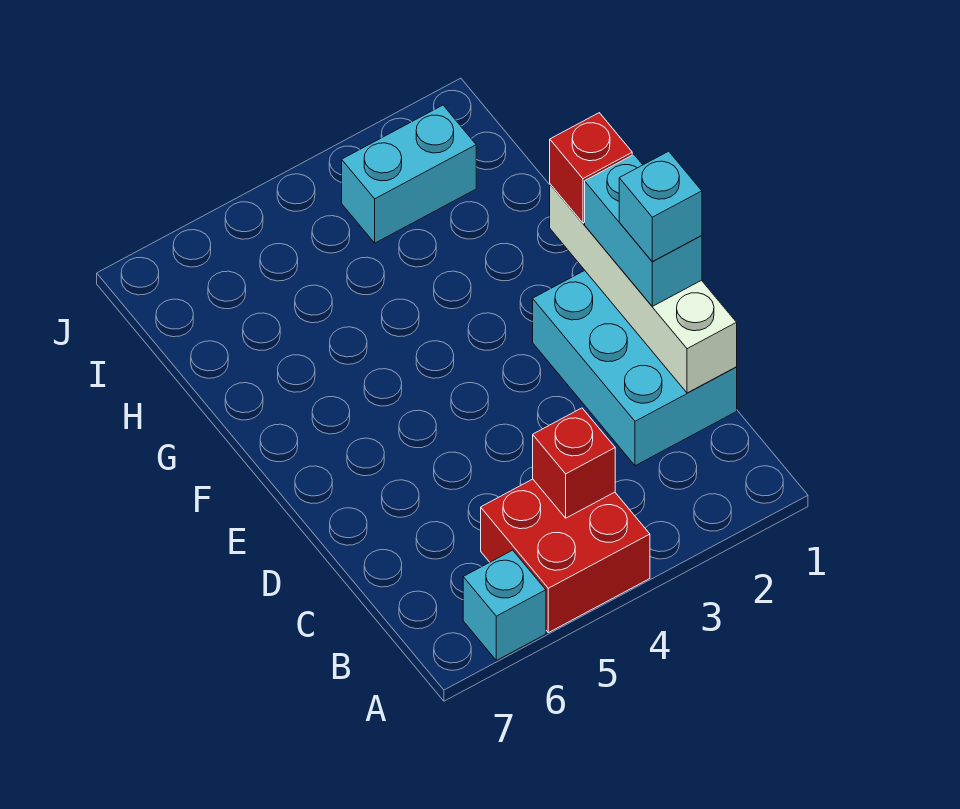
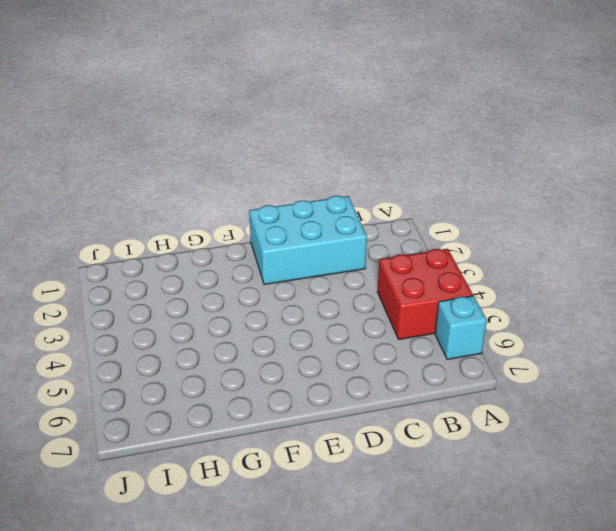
none -> cyan 1x2 brick [342,105,476,243]
none -> red 1x1 brick [533,408,615,518]

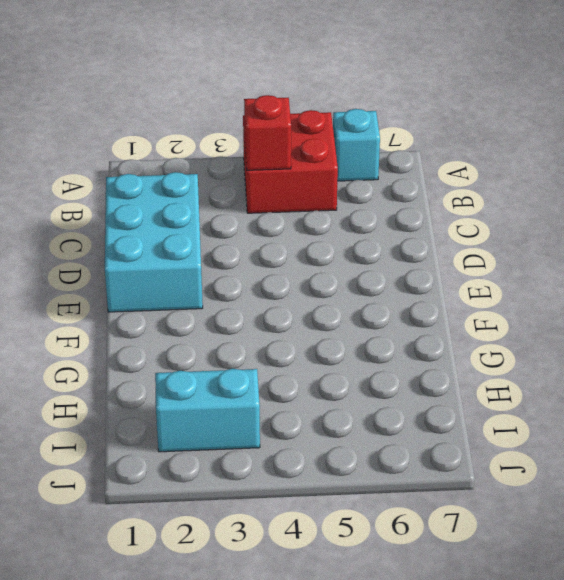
none -> white 1x4 brick [550,184,737,393]
none -> cyan 1x2 brick [585,155,702,306]

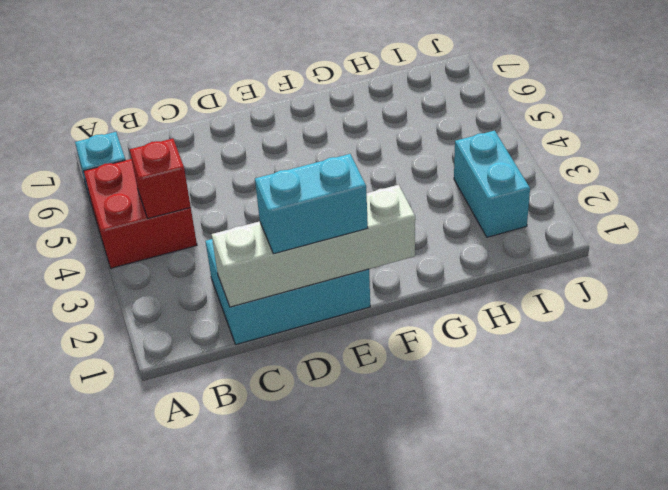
none -> red 1x1 brick [550,113,632,223]
none -> cyan 1x1 brick [619,151,702,262]

